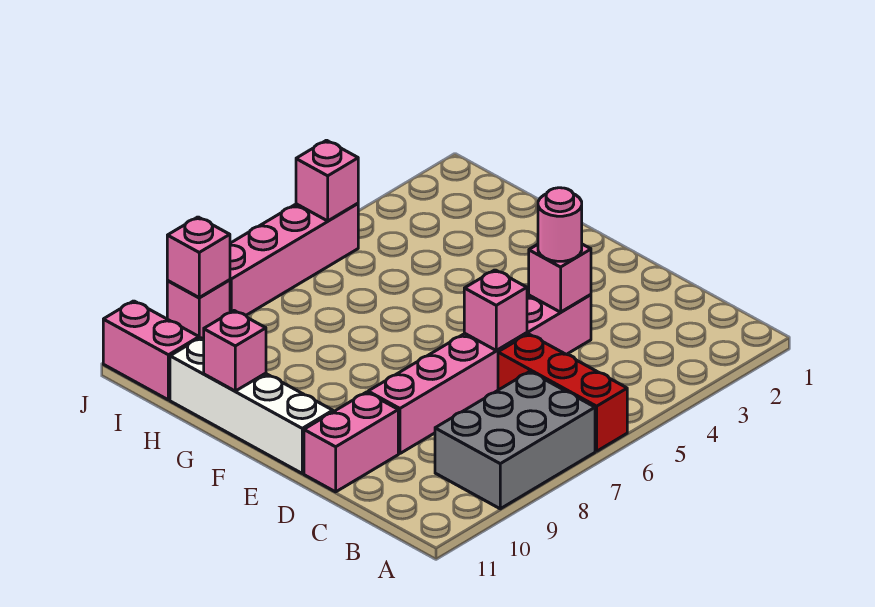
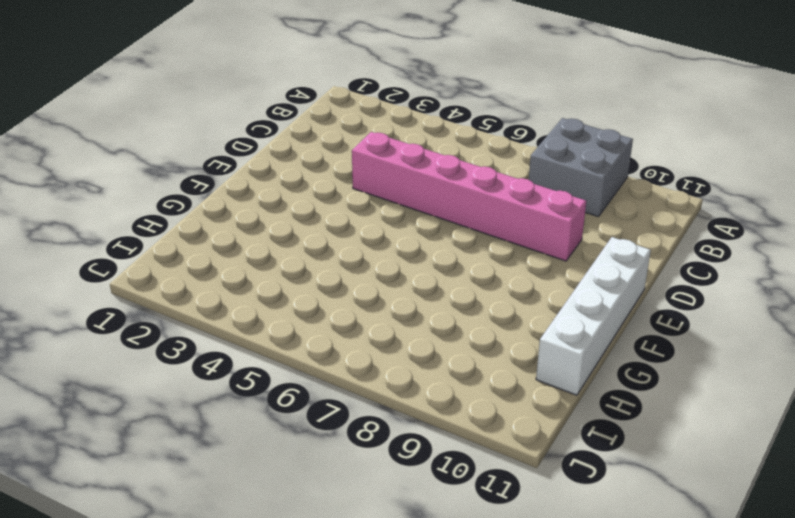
grey 2x2 brick [529,118,633,217] -> grey 2x3 brick [435,372,595,509]
none -> red 1x3 brick [498,334,627,451]
none -> pink 1x2 brick [304,392,398,492]
none -> pink 1x2 brick [103,301,199,400]

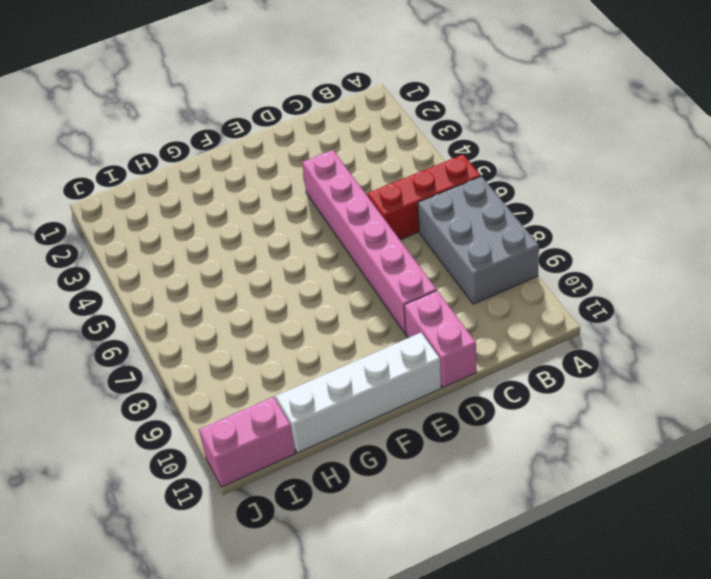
none -> pink 1x4 brick [230,203,358,315]
none -> pink 1x1 brick [167,280,230,339]
none -> pink 1x1 brick [529,244,591,312]

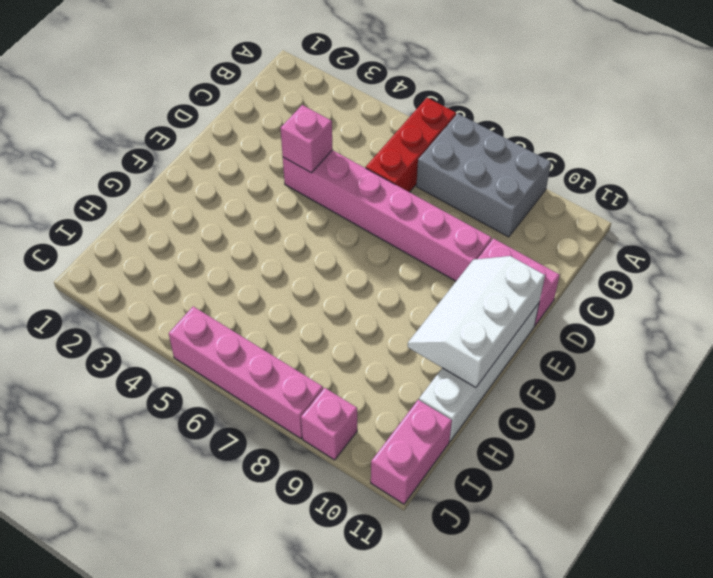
white 2x3 slope [408,256,545,387] -> pink 1x1 brick [204,311,266,391]
none -> pink 1x1 brick [464,270,527,351]
none -> pink 1x1 brick [296,140,358,221]
none -> pink 1x1 brick [167,217,230,298]

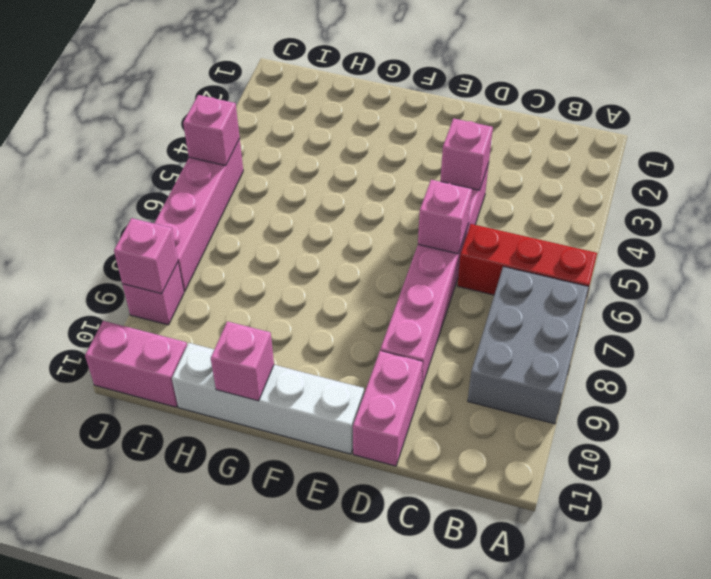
none -> pink 1x1 round brick [538,188,582,261]

